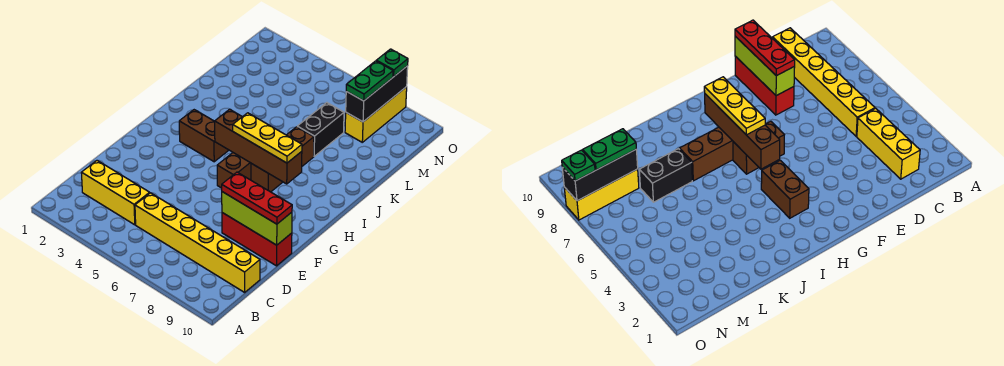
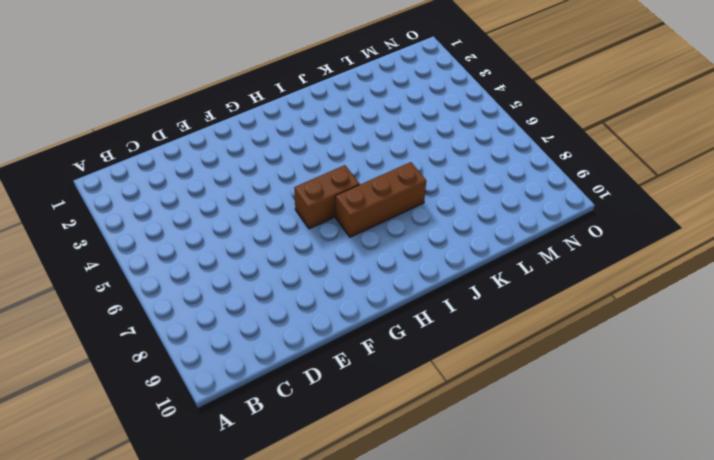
none -> yellow 1x3 brick [81,160,150,225]
none -> yellow 1x6 brick [135,193,260,292]
none -> red 1x3 brick [222,213,292,266]

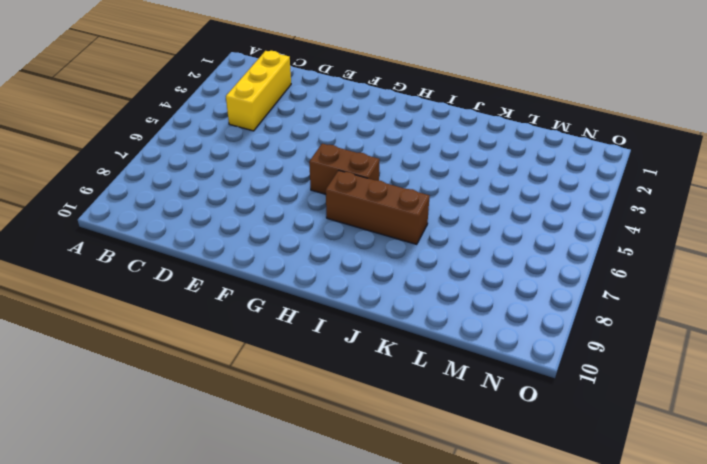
none -> yellow 1x6 brick [135,193,260,292]
none -> red 1x3 brick [222,213,292,266]
none -> brown 1x2 brick [179,110,229,162]

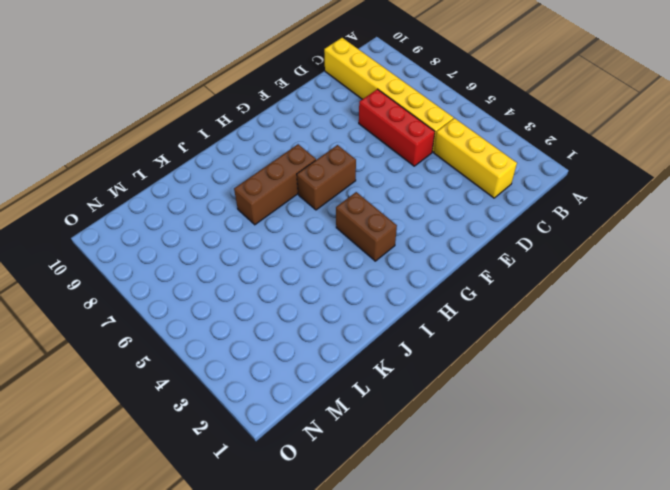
red 1x3 brick [359,89,435,166] -> red 1x3 brick moved to [222,213,292,266]
none -> black 1x2 brick [297,103,344,156]
none -> yellow 1x3 brick [345,87,407,142]
none -> lime 1x3 brick [222,192,292,245]

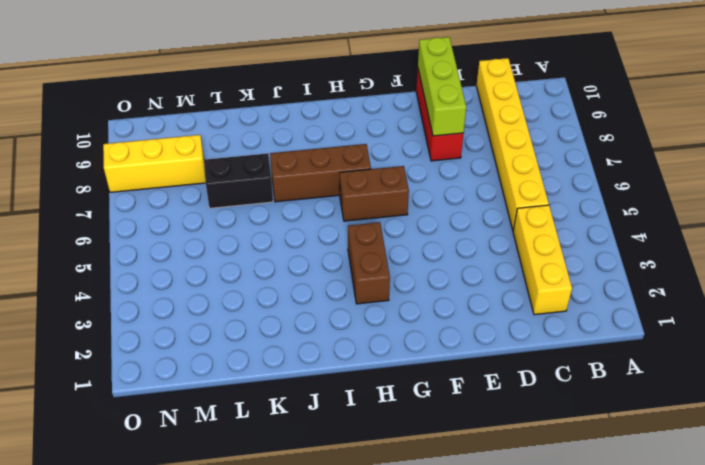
none -> brown 1x4 brick [215,109,302,184]
none -> black 1x3 brick [346,66,408,122]
none -> red 1x3 plate [222,172,292,224]

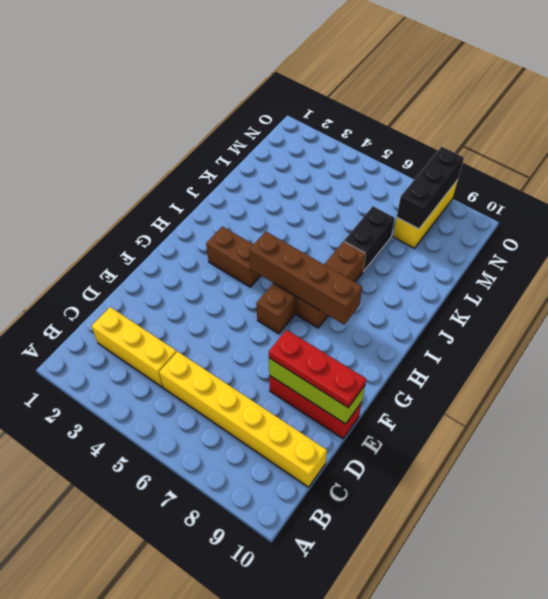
none -> yellow 1x3 plate [233,113,302,163]
none -> green 1x2 plate [346,61,393,101]
none -> green 1x1 plate [376,49,408,77]

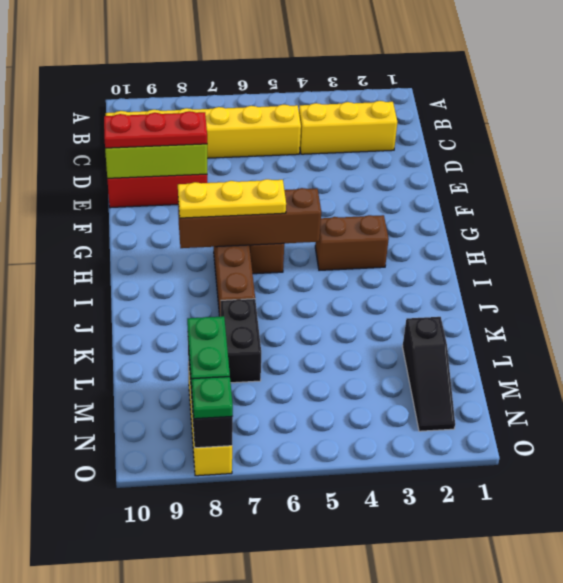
black 1x3 slope [402,317,455,431] -> none

